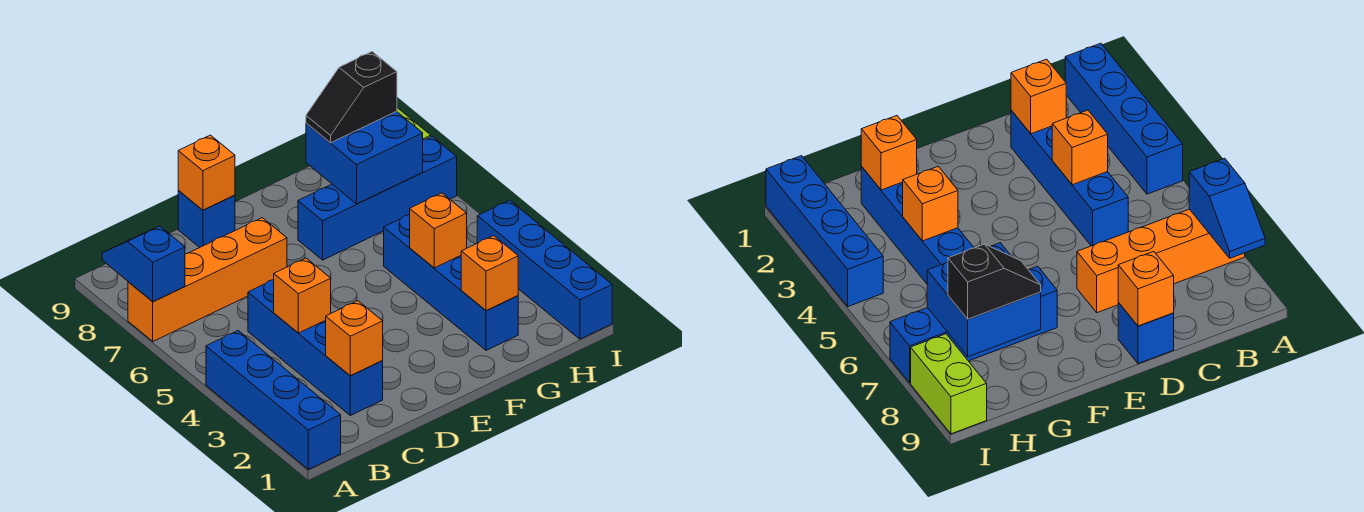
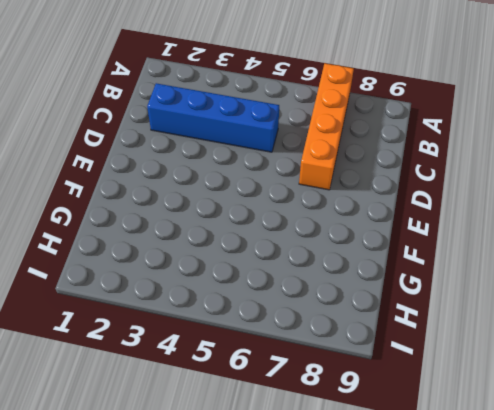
none -> blue 1x4 brick [206,331,341,469]
none -> blue 1x1 brick [178,191,235,248]
none -> blue 1x4 brick [298,136,457,260]

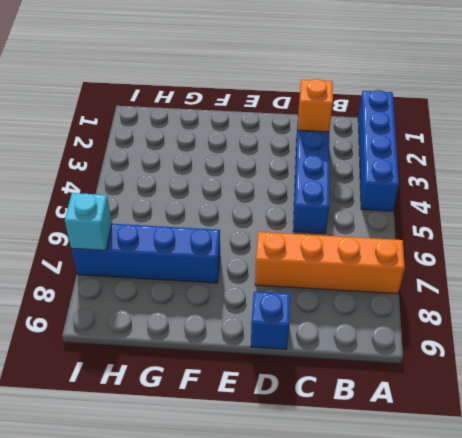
cyan 1x1 brick [65,193,112,250] -> none
none -> blue 1x4 brick [384,215,518,350]
none -> blue 1x4 brick [477,200,612,339]
none -> lime 1x2 brick [911,334,987,434]

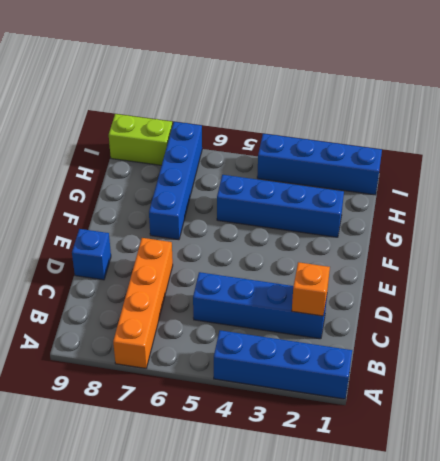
none -> blue 1x2 slope [102,226,185,302]
none -> orange 1x1 brick [274,258,331,333]
none -> orange 1x1 brick [178,135,235,210]

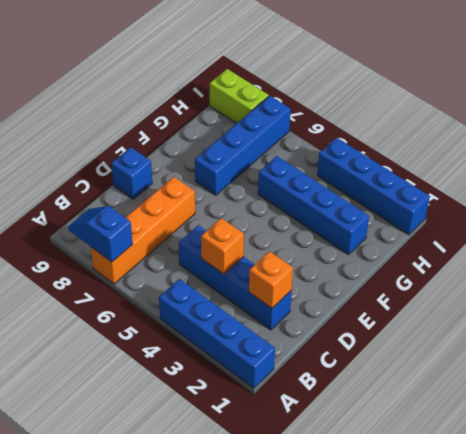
none -> orange 1x1 brick [178,135,235,210]
none -> orange 1x1 brick [461,236,518,311]
none -> orange 1x1 brick [410,193,467,268]

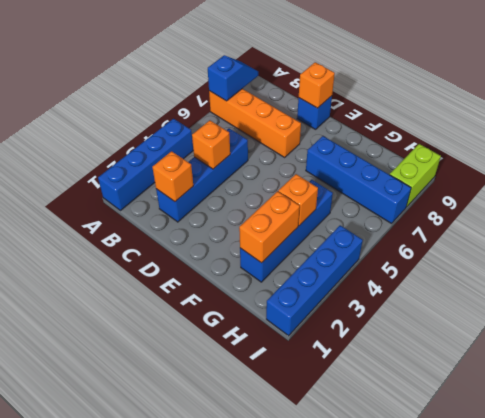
orange 1x2 brick [239,191,300,263] -> orange 1x1 brick [461,236,518,311]
none -> blue 2x2 brick [306,111,423,204]
none -> black 1x2 slope [306,52,397,143]

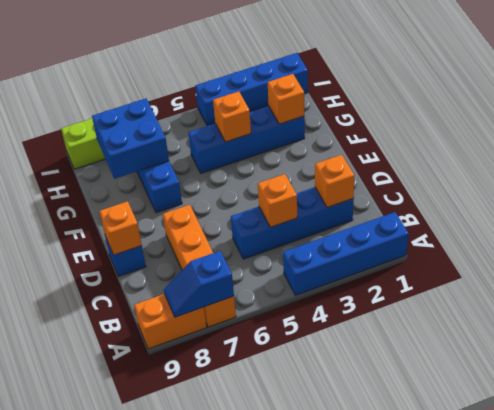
orange 1x2 brick [134,294,207,349] -> none
none -> black 1x2 slope [306,52,397,143]

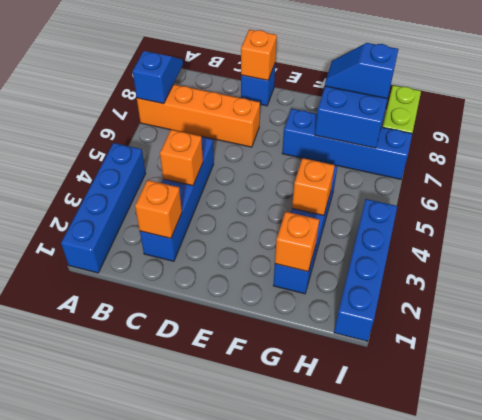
blue 1x2 slope [325,43,398,99] -> black 1x2 slope [306,52,397,143]

